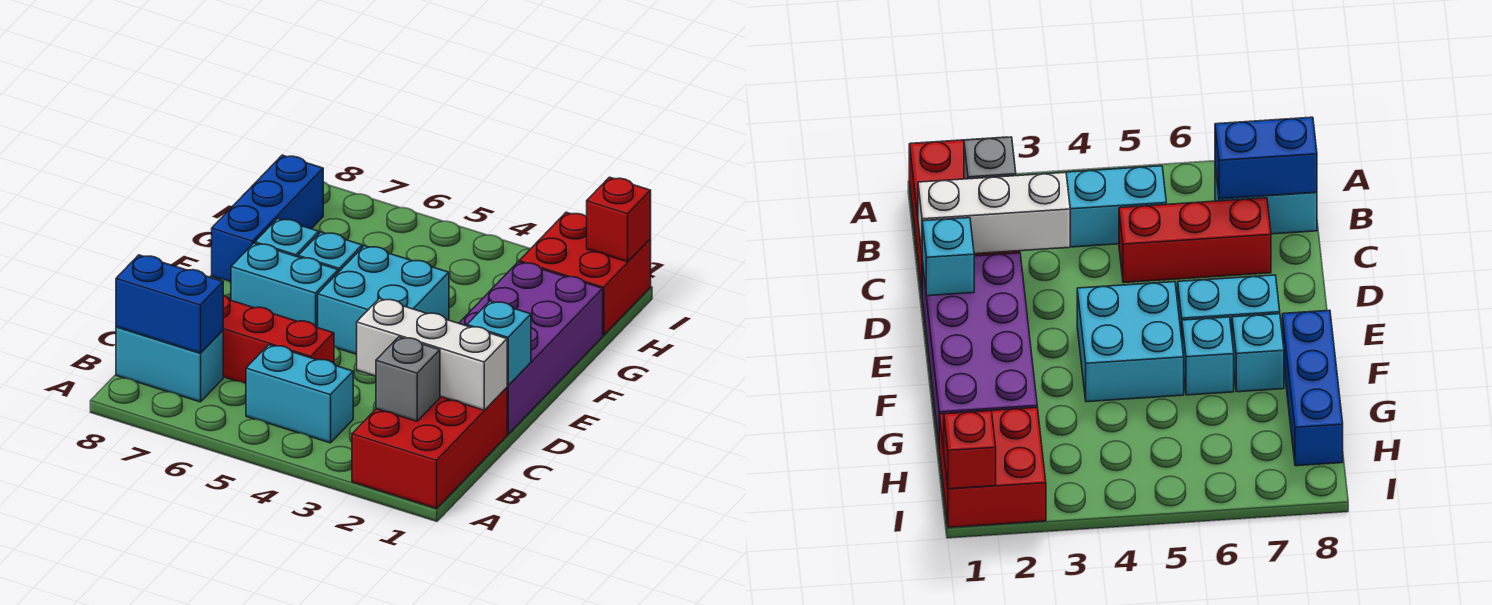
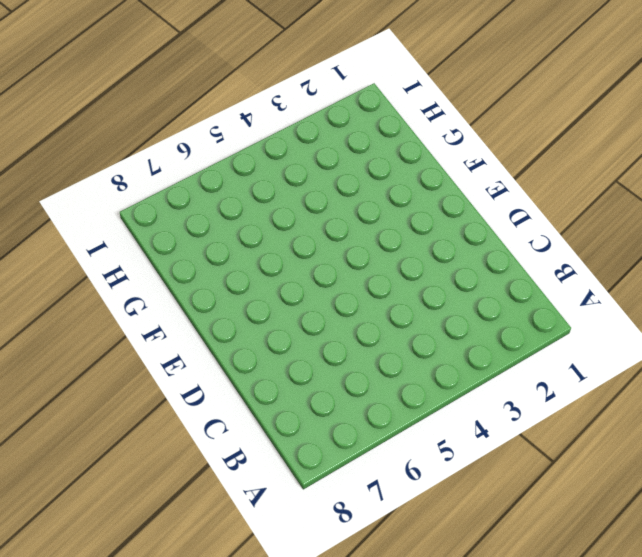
none -> red 2x3 brick [352,388,507,509]
none -> cyan 1x2 brick [246,345,353,443]
none -> cyan 1x2 brick [116,327,223,402]

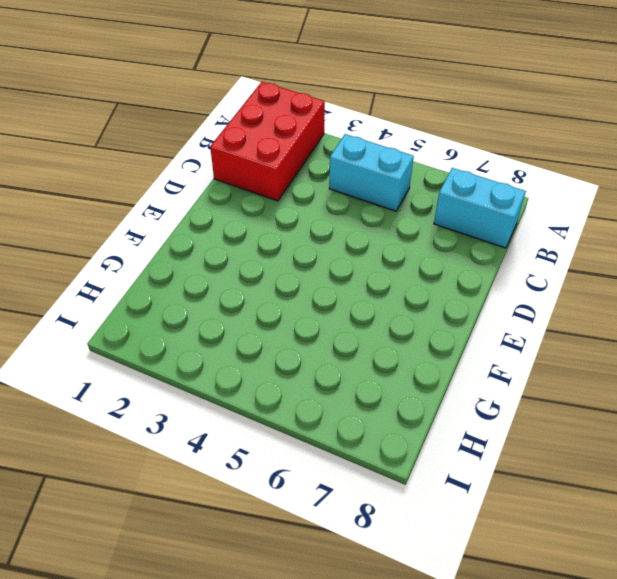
none -> red 1x3 brick [223,295,334,384]
none -> purple 2x4 brick [459,262,603,434]
none -> cyan 2x2 brick [318,246,449,354]

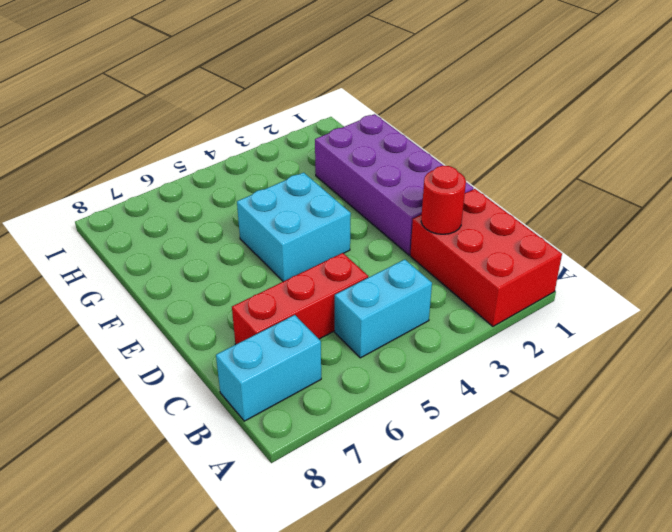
red 1x1 round brick [421,166,466,234] -> white 1x3 brick [357,298,507,410]
none -> cyan 1x2 brick [231,243,338,328]
none -> cyan 1x1 brick [298,232,362,272]
none -> cyan 1x1 brick [255,218,319,257]

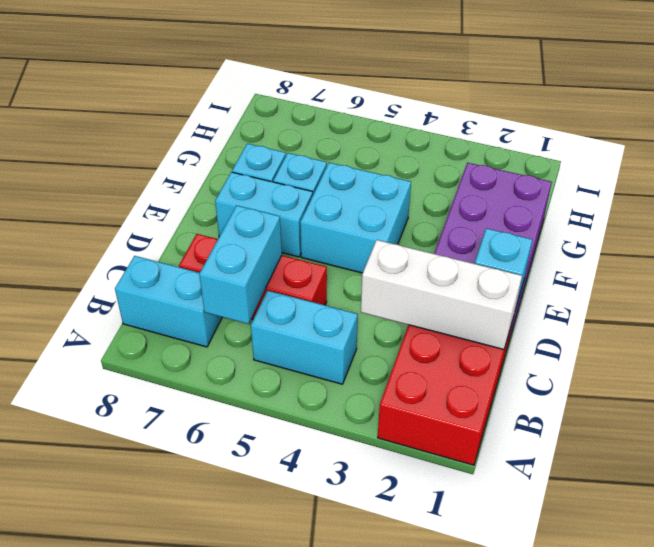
cyan 1x2 brick [199,206,282,324] -> none
none -> blue 1x3 brick [212,155,323,282]
none -> red 2x2 brick [519,212,651,335]
none -> grey 1x1 brick [376,337,440,421]

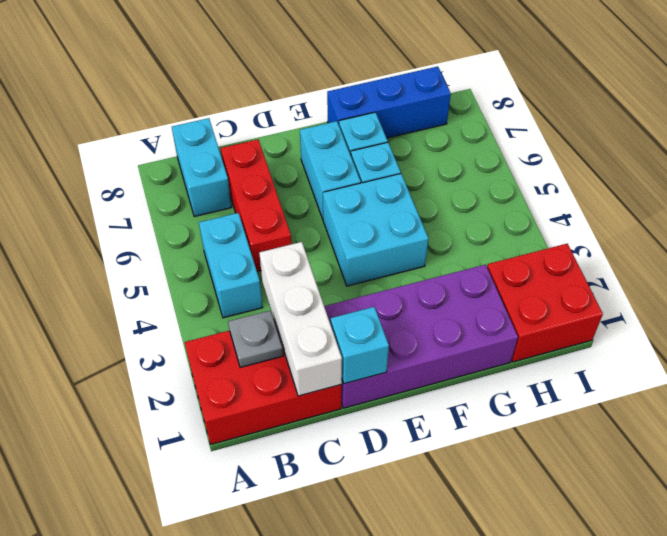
grey 1x1 plate [228,310,283,367] -> grey 1x1 brick [376,337,440,421]
none -> blue 1x2 brick [116,255,223,353]
none -> red 1x1 brick [587,177,651,262]

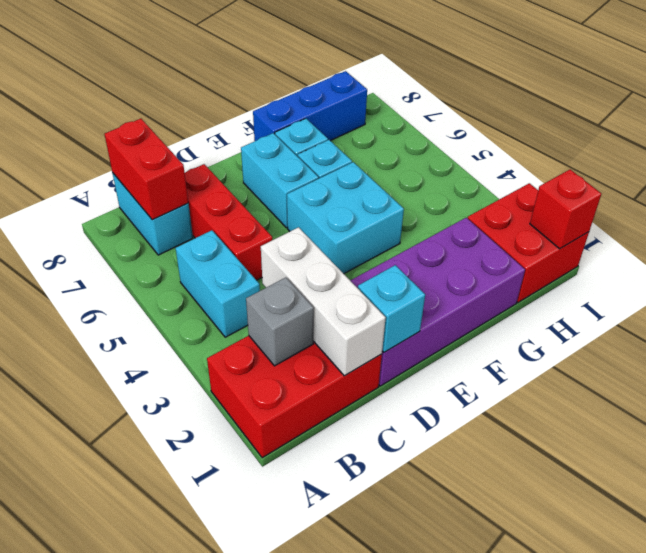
red 1x2 brick [105,119,188,220] -> blue 1x2 brick [116,255,223,353]

